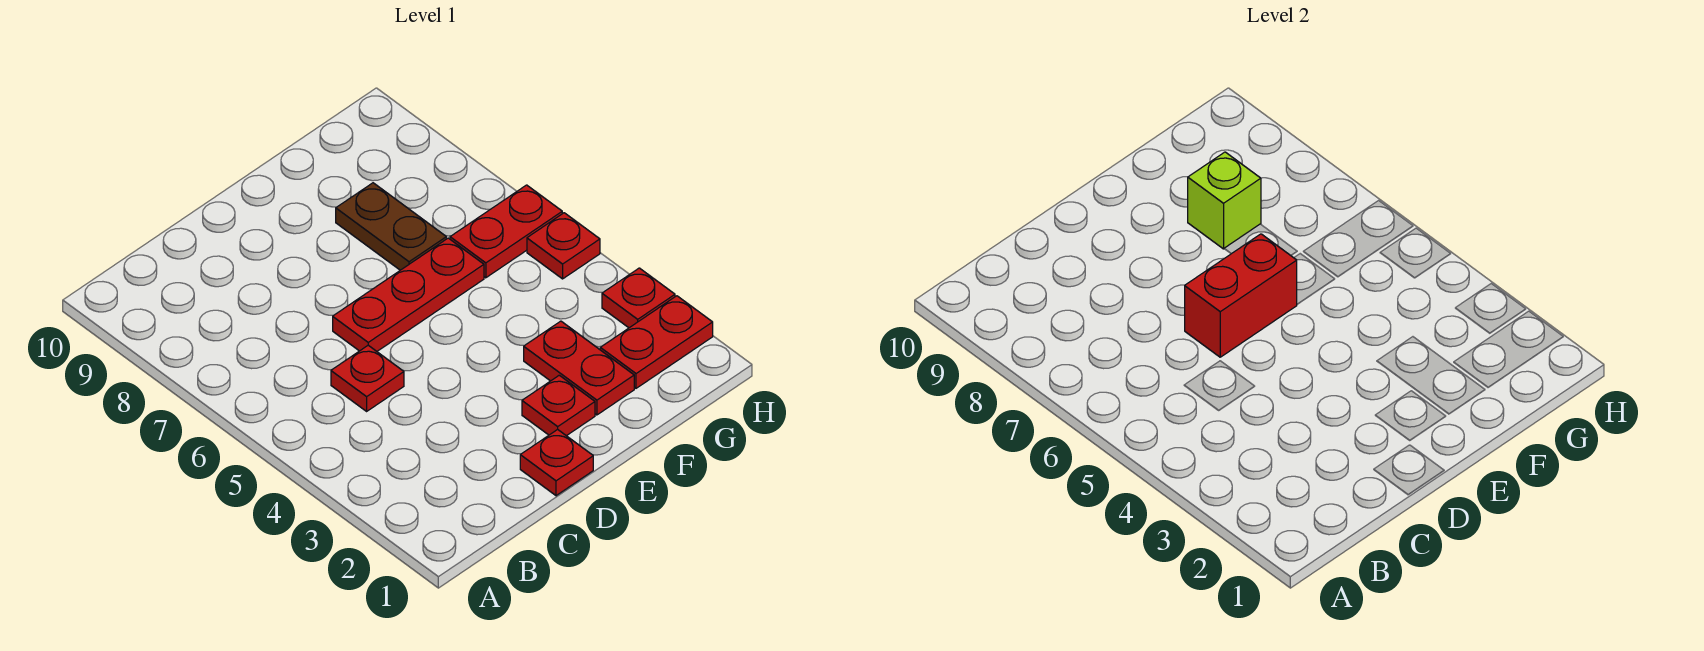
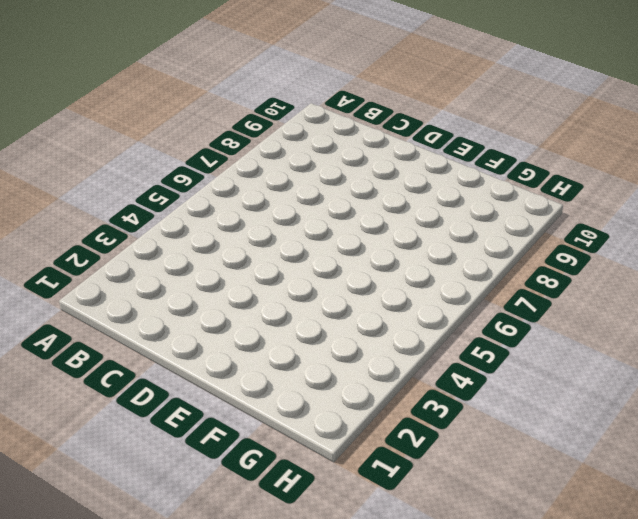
none -> red 1x1 plate [331,345,404,411]
none -> red 1x1 plate [520,429,593,496]
none -> red 1x3 plate [333,238,484,351]

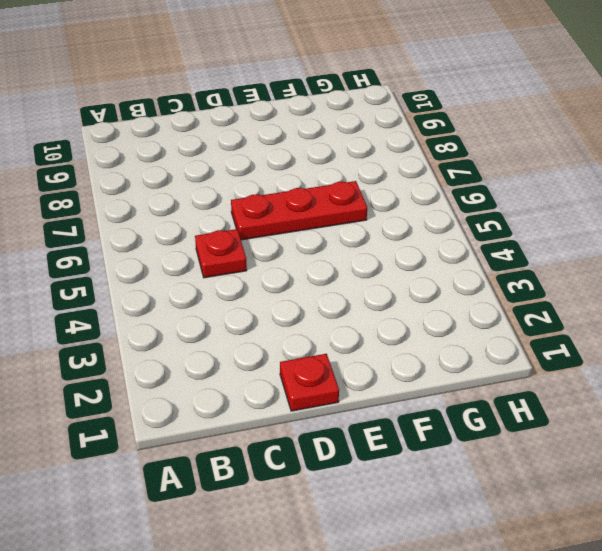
none -> red 1x1 plate [522,375,595,436]
none -> red 1x2 plate [524,321,634,415]
none -> brown 1x2 plate [336,183,446,270]

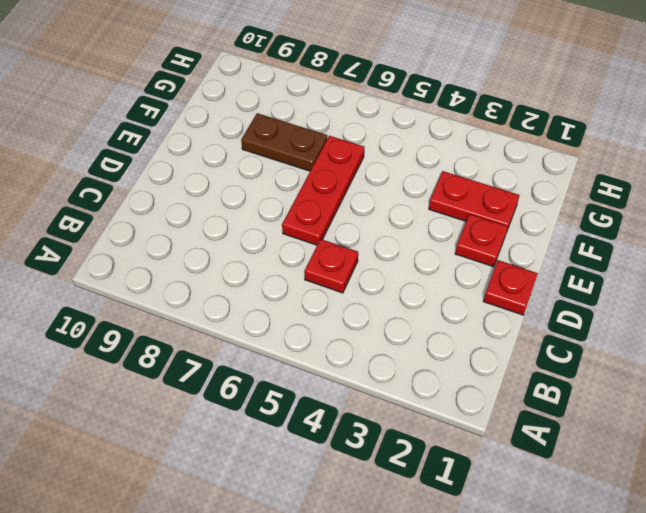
none -> red 1x2 plate [600,296,713,388]
none -> red 1x2 plate [450,185,562,278]
none -> red 1x1 plate [602,268,675,328]

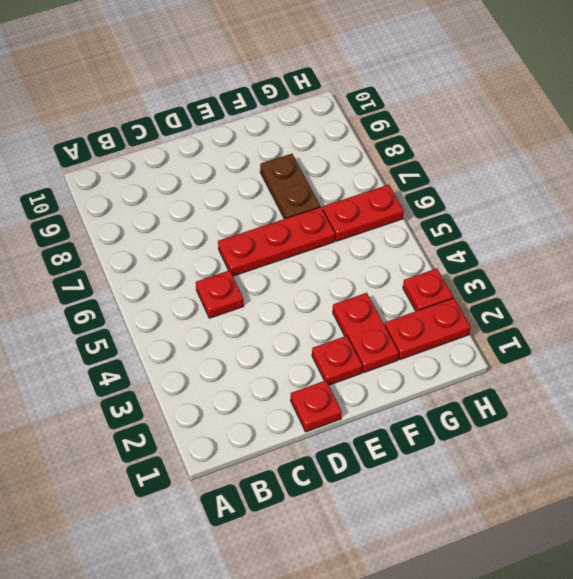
none -> red 1x1 plate [527,213,600,279]
none -> red 1x2 brick [1185,234,1297,357]
none -> lime 1x1 brick [1188,152,1261,249]

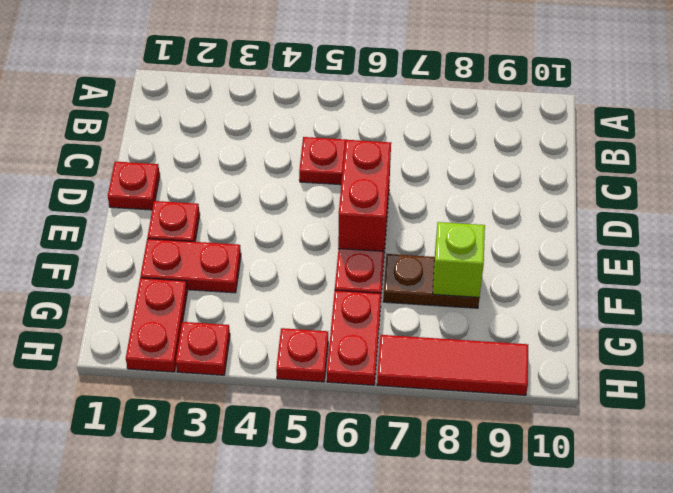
red 1x3 tile [377,335,528,395] -> none

